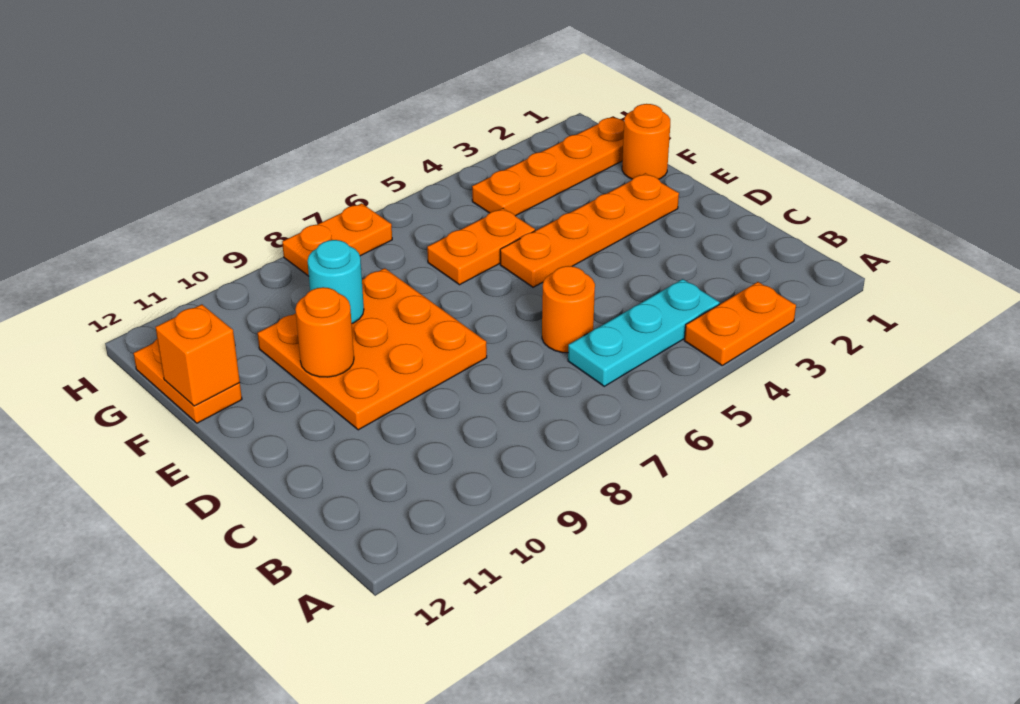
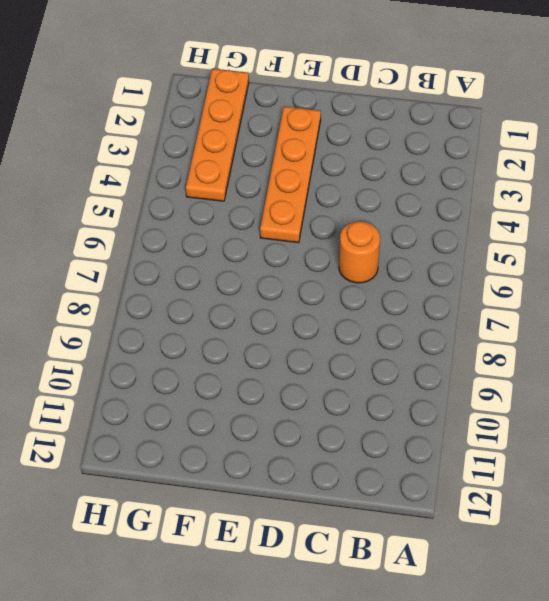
none -> orange 1x2 plate [684,282,796,365]
none -> cyan 1x3 plate [568,279,720,386]
none -> orange 3x3 plate [257,268,487,430]

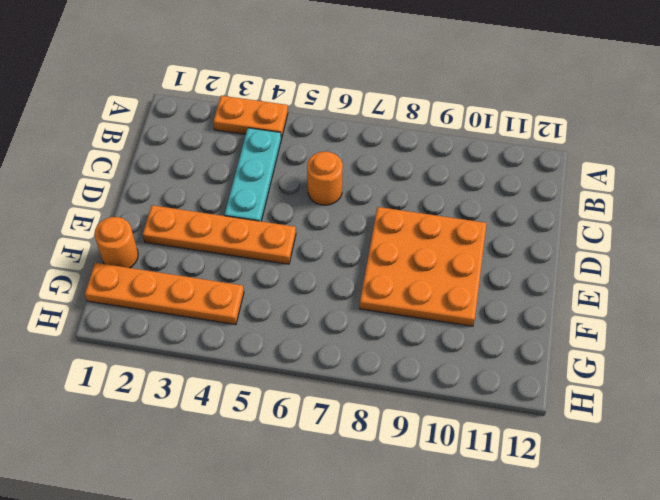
cyan 1x3 plate [225,128,281,221] -> cyan 1x3 plate turned to [568,279,720,386]
none -> orange 1x2 plate [427,208,535,285]
none -> orange 1x2 plate [133,340,242,423]
none -> orange 1x2 plate [282,203,392,276]

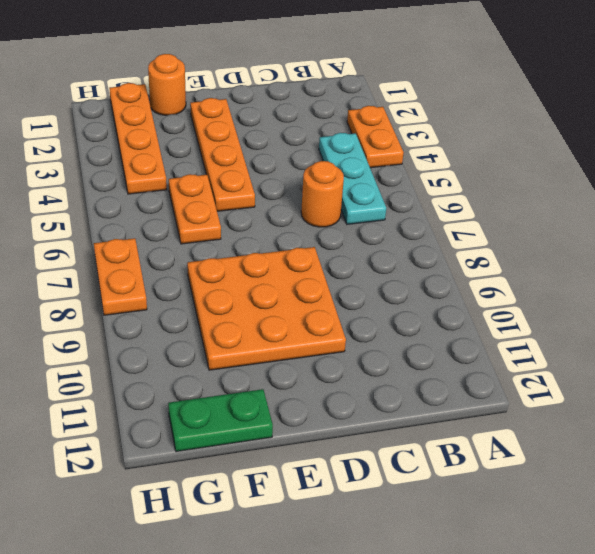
green 1x2 plate [168,389,273,452] -> orange 1x2 plate [133,340,242,423]
none -> orange 1x1 round brick [295,287,354,377]
none -> cyan 1x1 round brick [308,240,364,324]
none -> orange 1x1 brick [156,304,240,406]

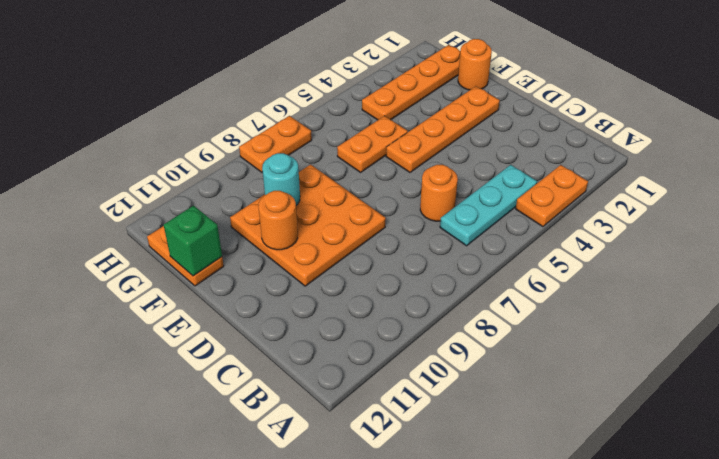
green 1x1 brick [164,206,222,276] -> orange 1x1 brick [156,304,240,406]

